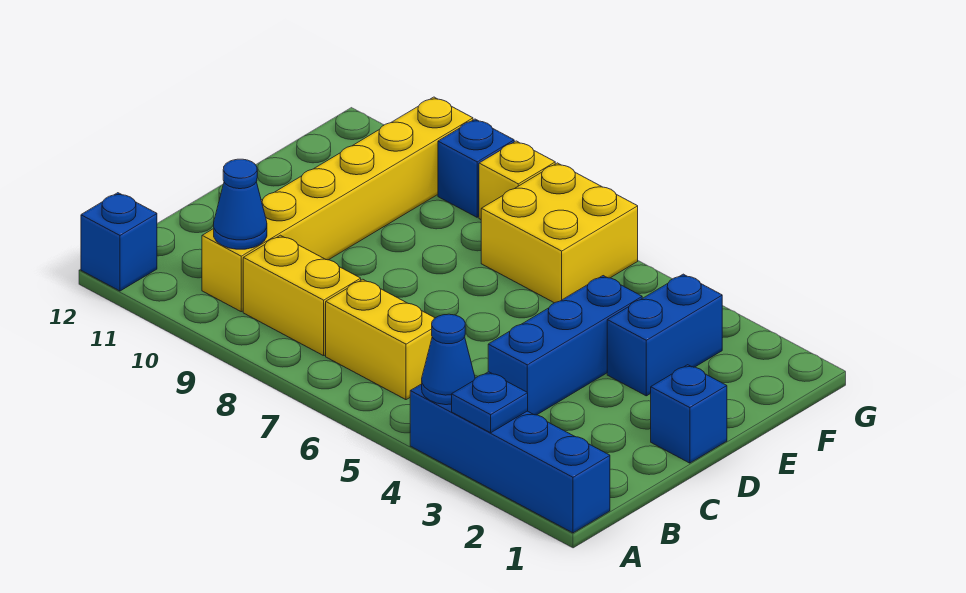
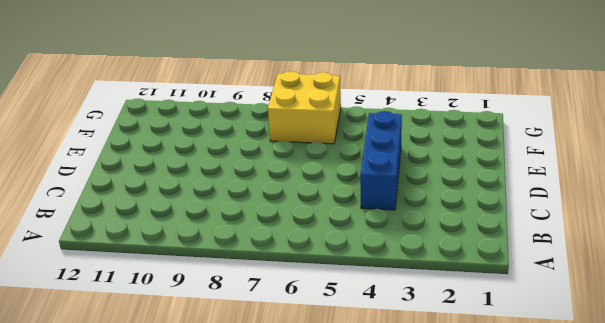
none -> blue 1x4 brick [410,384,610,533]
none -> blue 1x1 brick [81,193,157,291]
none -> yellow 1x2 brick [326,279,435,400]

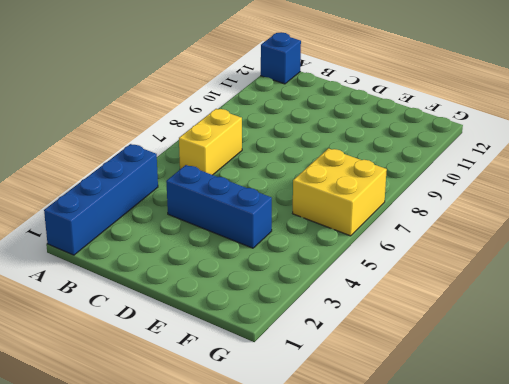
none -> yellow 1x2 brick [243,235,361,356]
none -> yellow 1x6 brick [202,97,473,312]
none -> blue 1x1 brick [651,365,727,463]

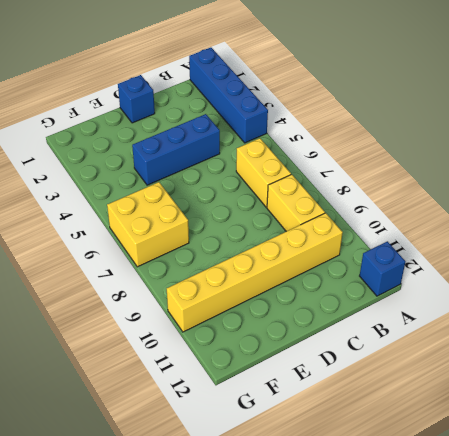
none -> blue 1x2 brick [607,274,722,396]
none -> yellow 1x1 brick [479,141,555,219]
none -> blue 1x1 brick [438,119,514,217]

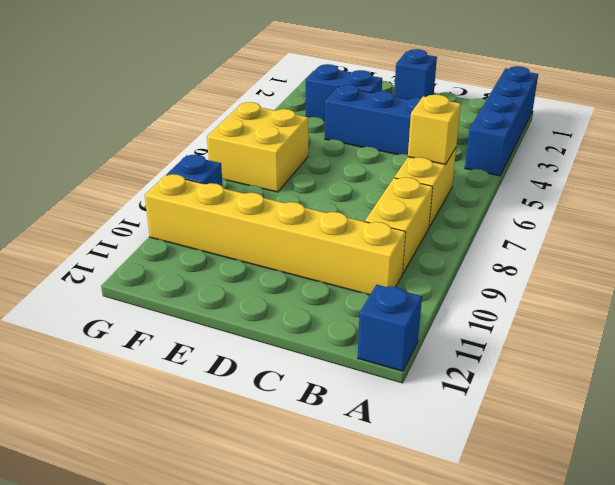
yellow 1x1 brick [408,95,461,164] -> yellow 1x1 brick moved to [479,141,555,219]
none -> blue 1x1 plate [452,372,528,433]
none -> blue 1x1 cone [422,314,475,405]
none -> blue 1x1 cone [214,159,267,249]

